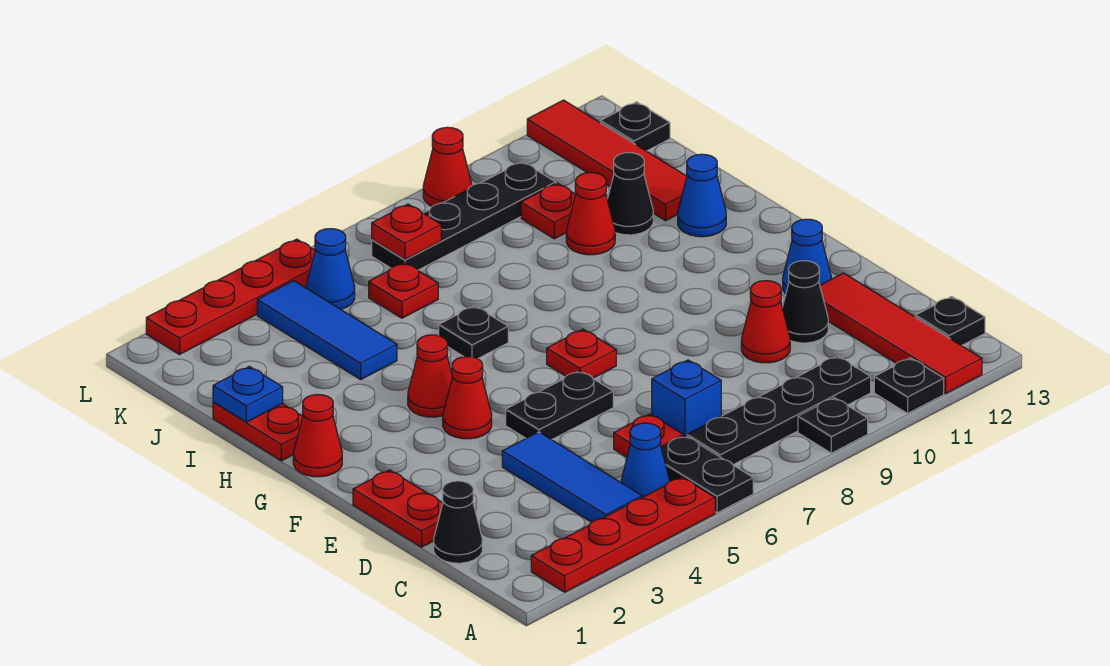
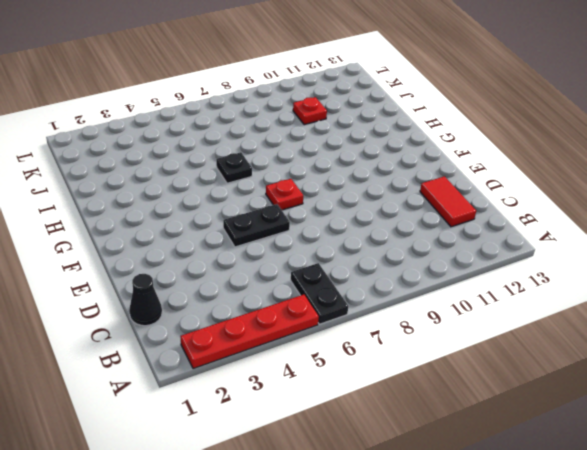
red 1x2 tile [420,176,476,227] -> red 1x4 tile [820,273,982,394]
none -> black 1x1 plate [798,398,868,453]
none -> black 1x1 plate [874,358,944,413]
none -> blue 1x3 tile [502,432,642,522]
none -> blue 1x1 cone [621,423,670,497]

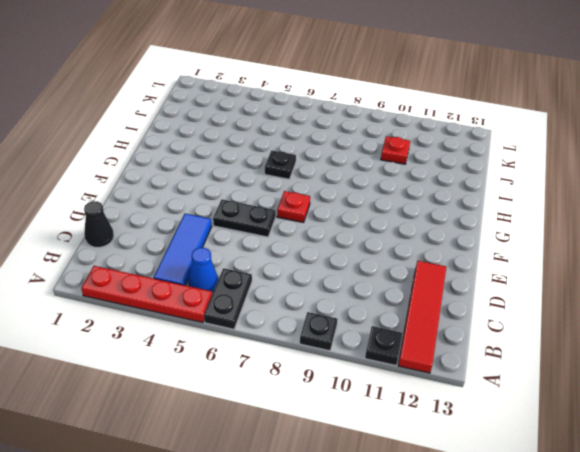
none -> black 1x4 plate [687,356,871,465]
none -> black 1x1 plate [915,296,985,346]
none -> red 1x1 plate [614,414,683,457]
none -> blue 1x1 brick [652,360,721,436]

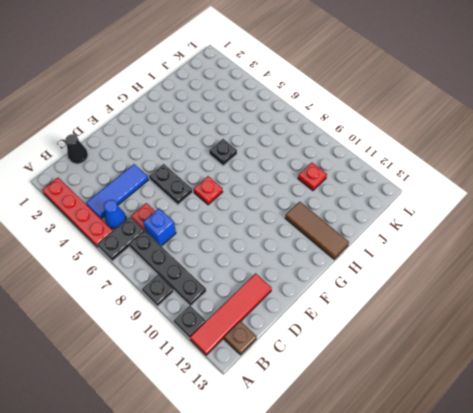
brown 1x1 plate [224,321,256,355] -> black 1x1 plate [915,296,985,346]
brown 1x3 tile [285,202,349,259] -> blue 1x1 cone [678,154,726,237]
none -> red 1x2 plate [353,470,443,547]
none -> red 1x1 cone [741,281,790,363]
none -> black 1x1 cone [782,261,828,343]
none -> blue 1x1 cone [783,219,832,294]

